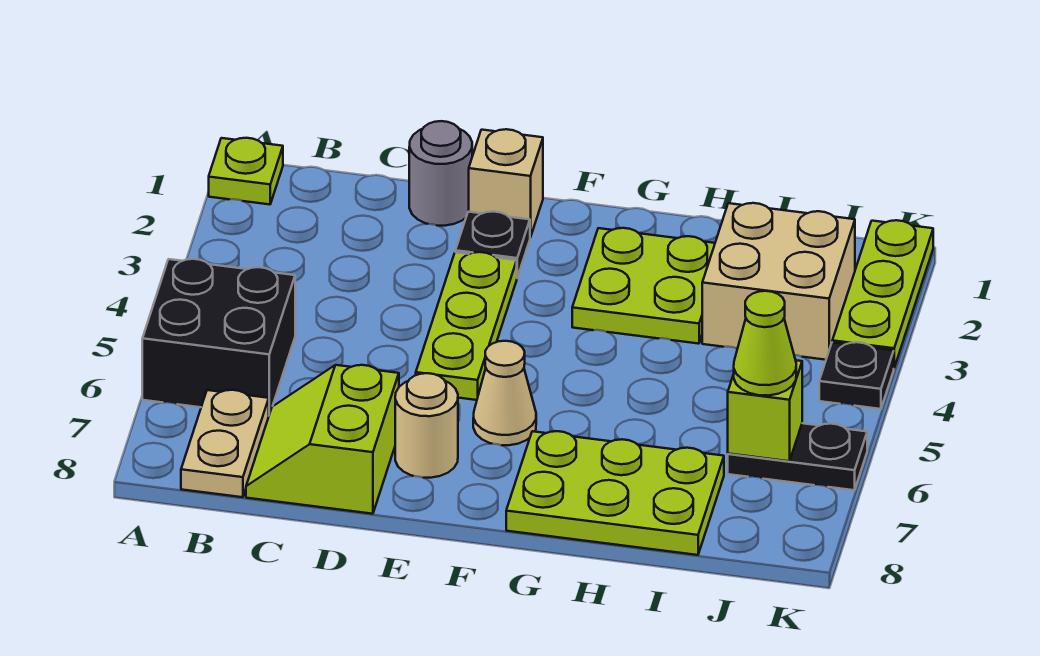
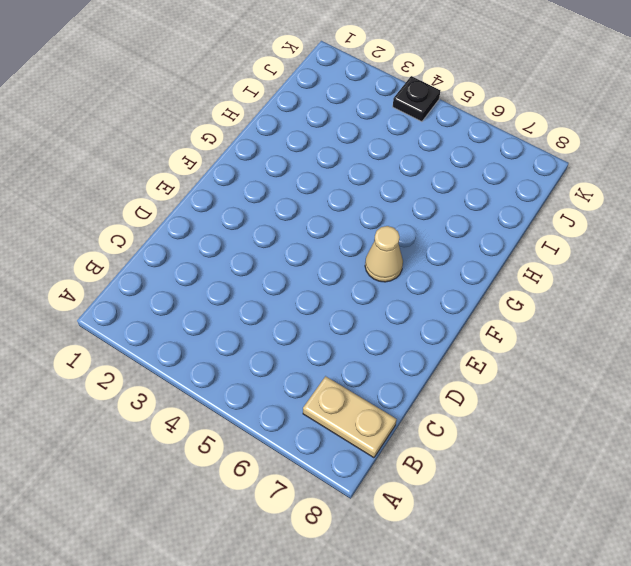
none -> lime 1x1 plate [209,138,283,204]
none -> black 2x2 brick [142,259,295,414]
none -> lime 2x2 slope [246,365,399,514]

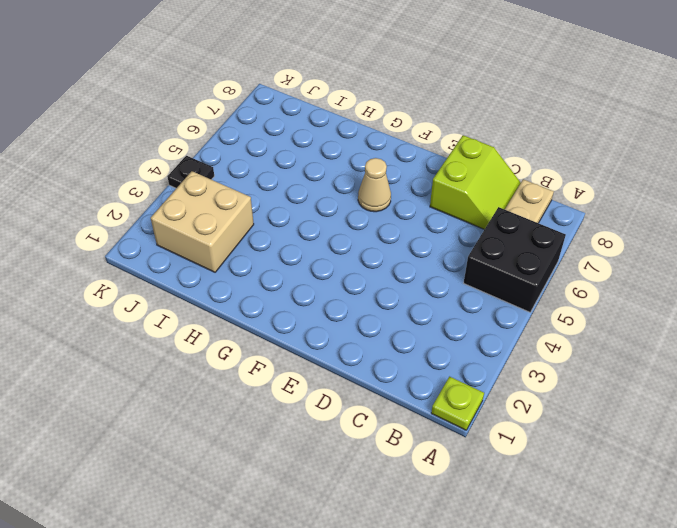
none -> grey 1x1 round brick [409,121,472,226]
none -> tan 1x1 brick [469,129,543,237]
none -> black 1x1 plate [455,212,530,277]

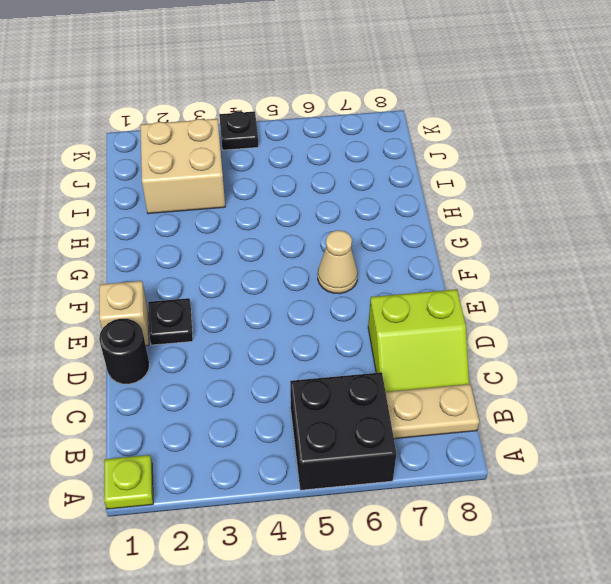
black 1x1 round brick [99,319,149,384] -> grey 1x1 round brick [409,121,472,226]
none -> lime 1x3 plate [416,252,517,400]
none -> tan 1x1 round brick [395,373,458,478]
none -> lime 2x2 plate [572,228,715,344]

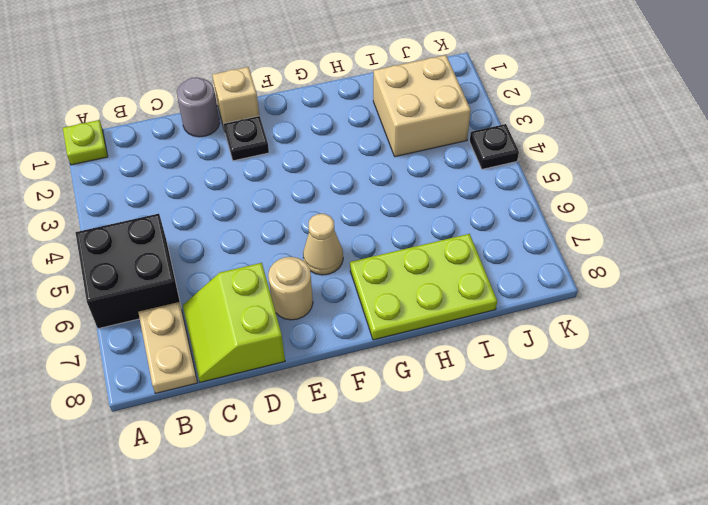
none -> lime 1x3 plate [416,252,517,400]
none -> lime 2x2 plate [572,228,715,344]
none -> black 1x2 plate [728,423,867,490]

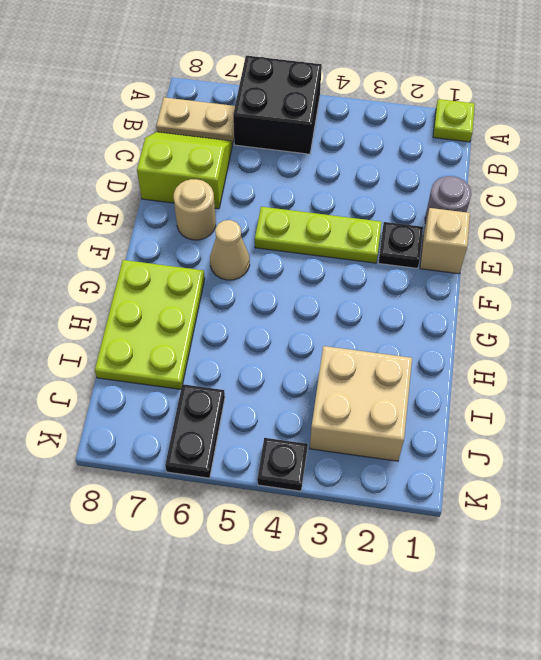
none -> lime 2x2 plate [572,228,715,344]
none -> lime 1x3 plate [832,220,933,368]
none -> lime 1x1 brick [728,360,802,461]

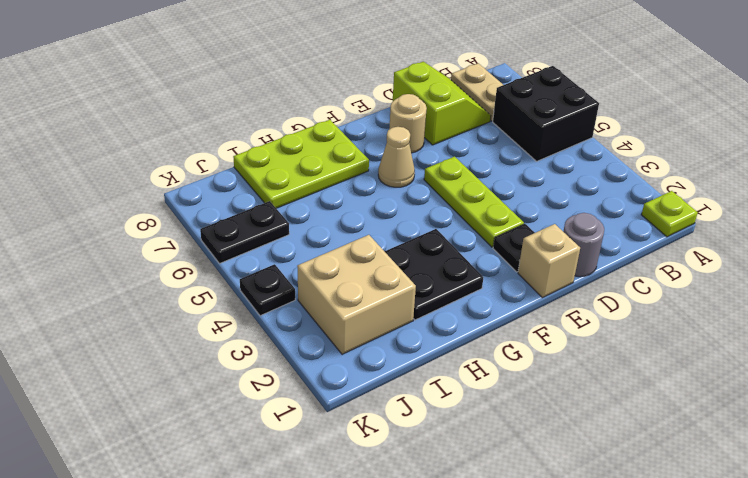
black 2x2 plate [385,229,483,320] -> lime 2x2 plate [572,228,715,344]
none -> lime 1x3 plate [832,220,933,368]
none -> lime 1x1 brick [728,360,802,461]
none -> lime 1x1 cone [734,291,796,396]

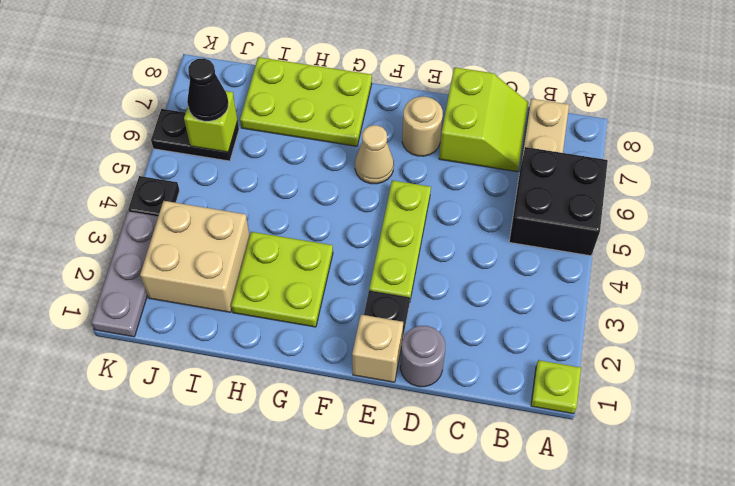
black 1x1 cone [187,58,229,121] -> lime 1x1 cone [734,291,796,396]
grey 1x3 plate [91,211,158,337] -> lime 1x3 plate [832,220,933,368]

